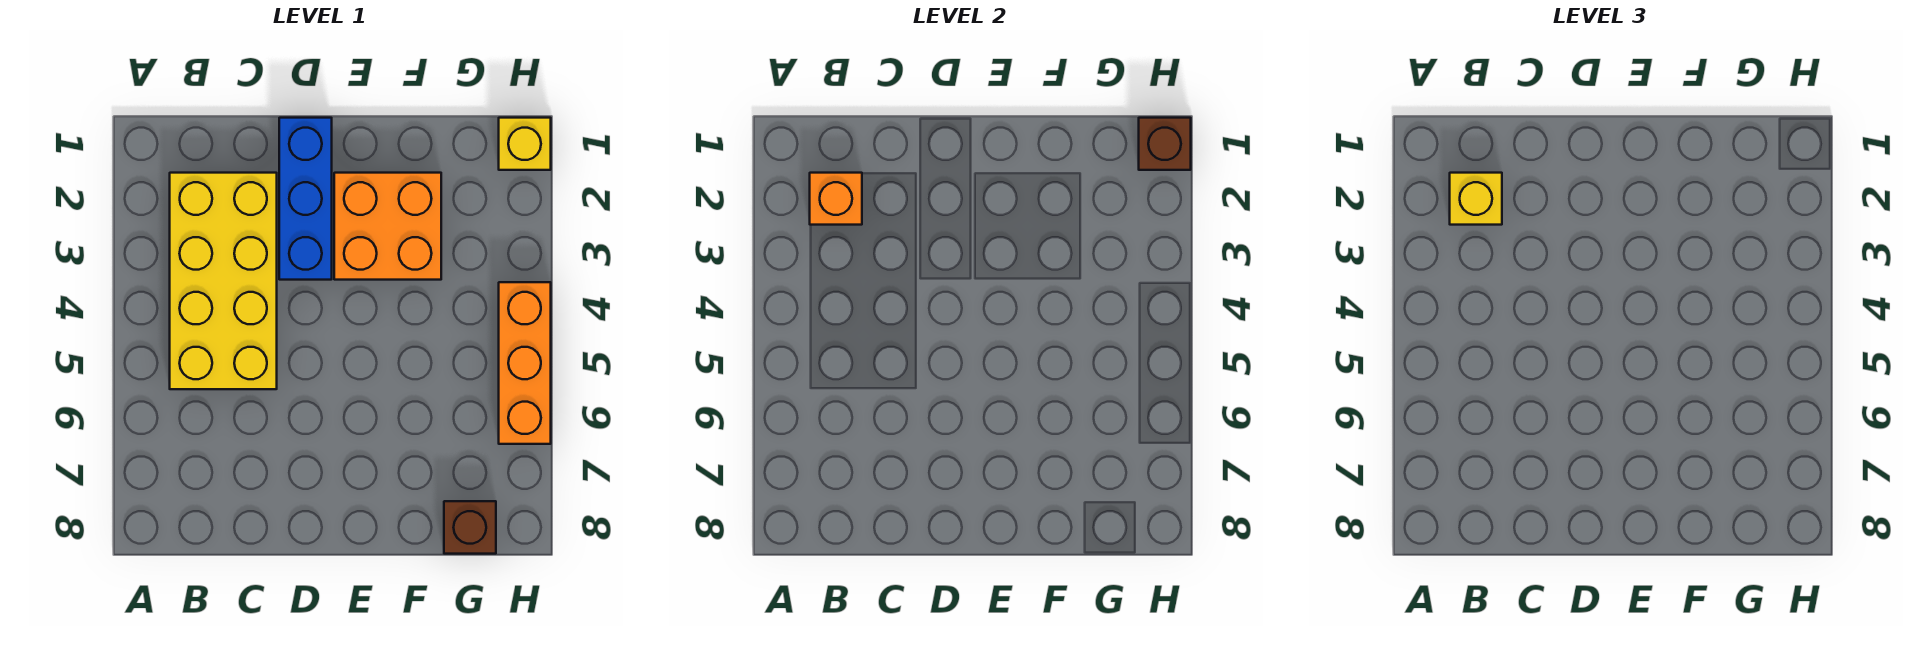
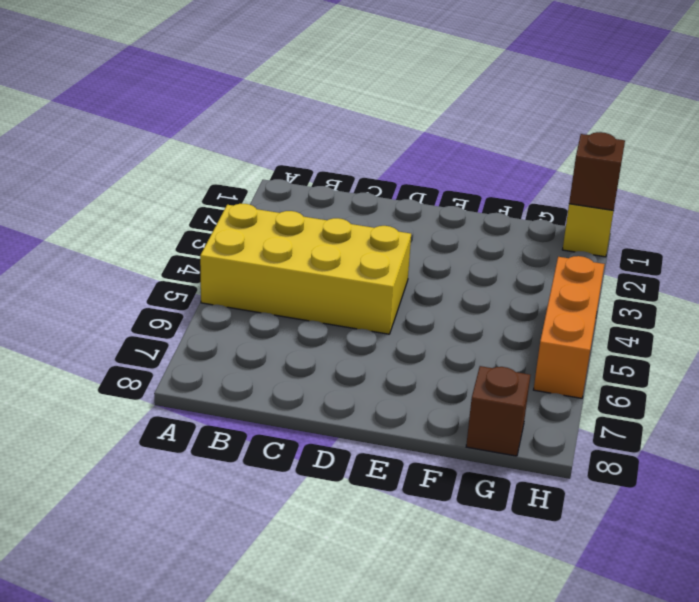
yellow 2x4 brick [200,204,411,334] -> yellow 2x4 brick turned to [170,173,277,389]
none -> blue 1x3 brick [279,118,332,280]
none -> orange 2x2 brick [334,173,441,280]

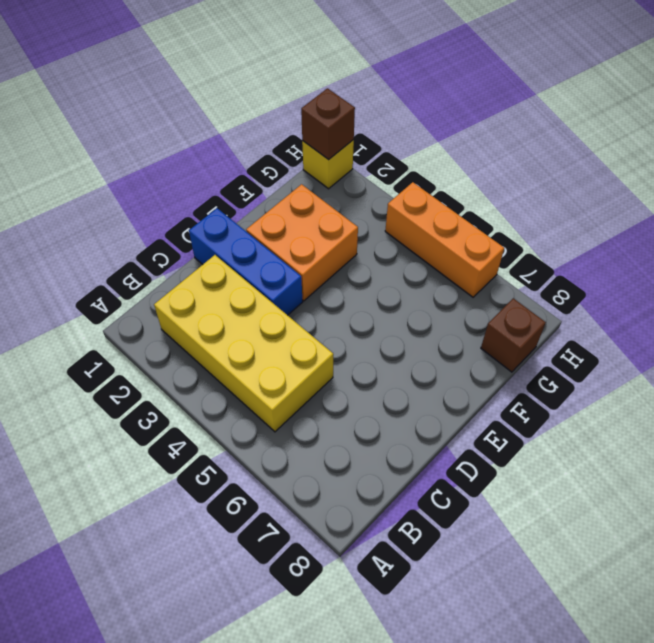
none -> orange 1x1 brick [810,173,862,225]
none -> yellow 1x1 brick [1450,173,1502,225]

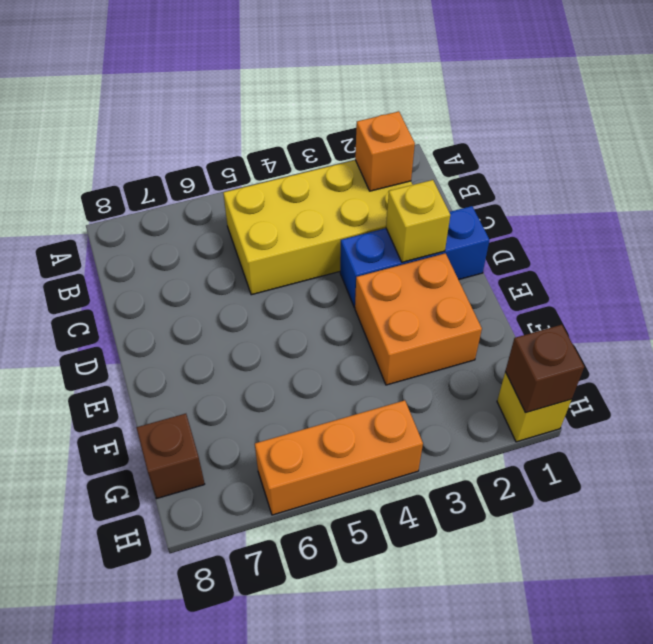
yellow 1x1 brick [386,180,450,262] -> yellow 1x1 brick moved to [1450,173,1502,225]

